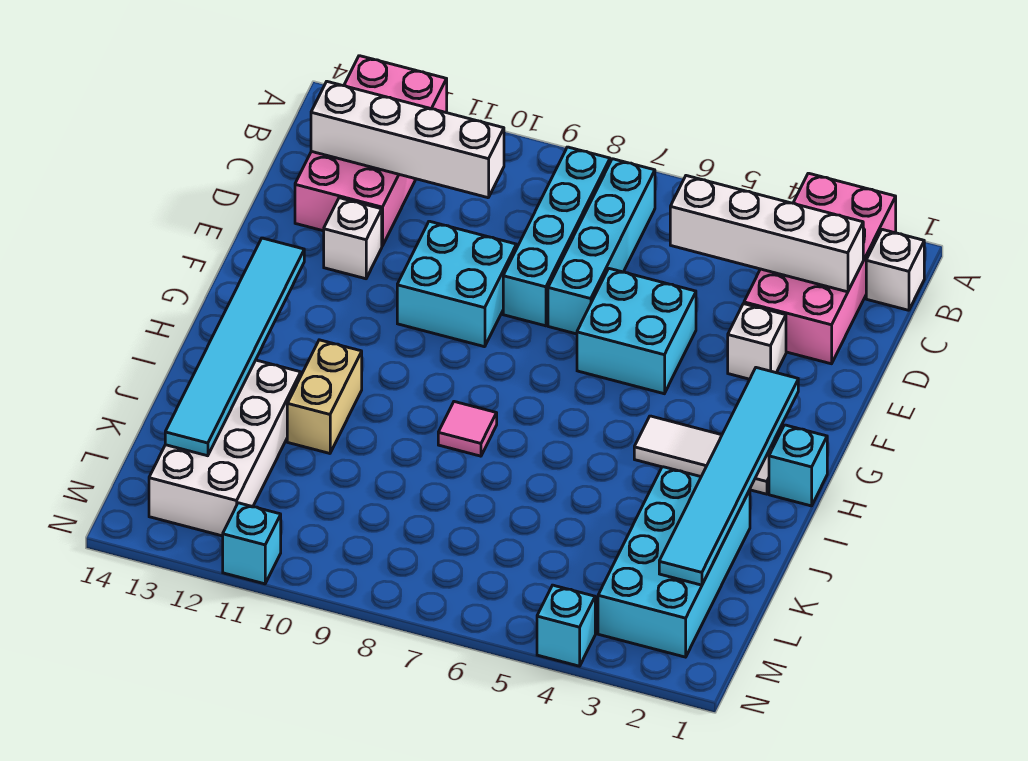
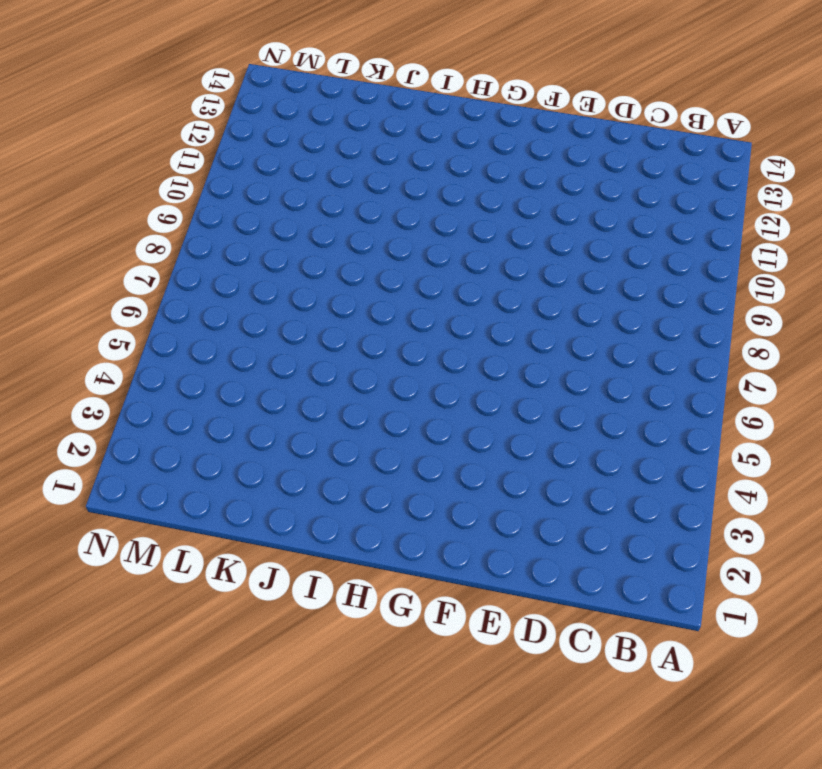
none -> pink 2x4 brick [744,173,896,364]
none -> pink 2x4 brick [295,56,447,246]
none -> white 1x1 brick [866,229,924,310]

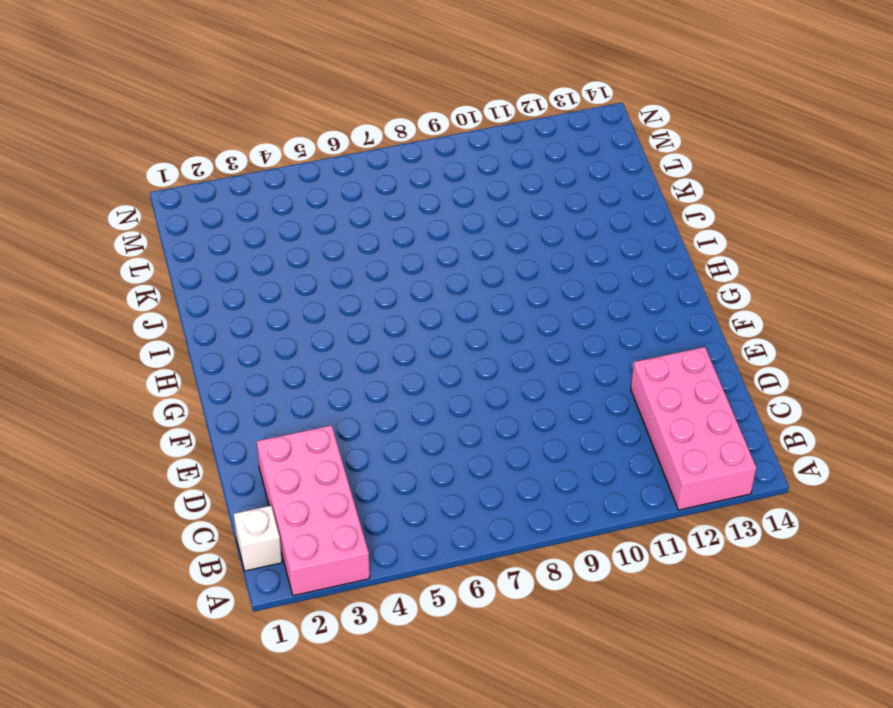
none -> cyan 1x4 brick [548,159,655,334]
none -> cyan 1x4 brick [503,147,610,326]
none -> white 1x1 brick [728,304,786,379]

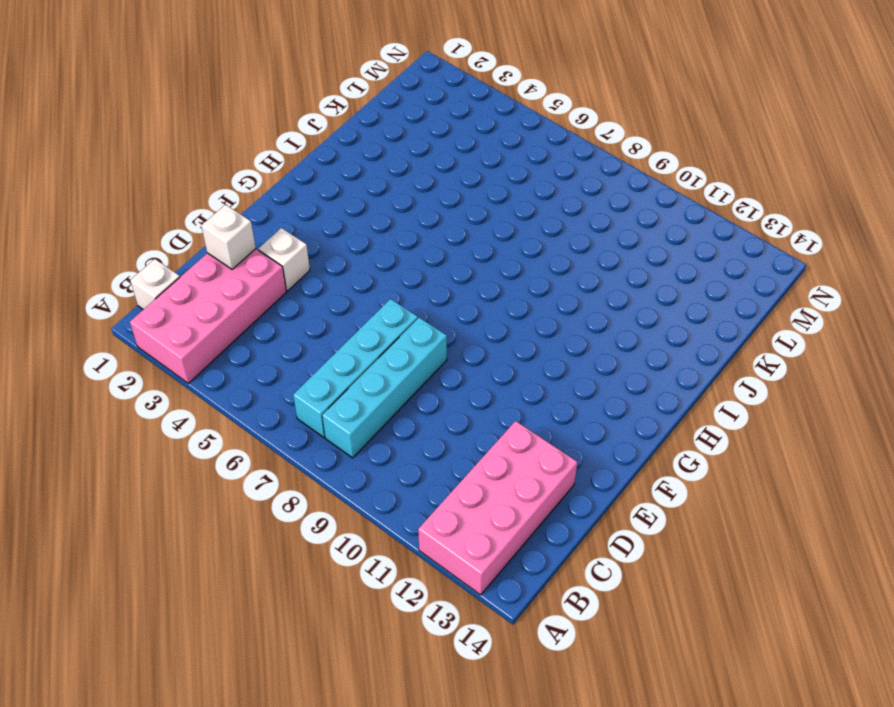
white 1x1 brick [201,205,256,269] -> white 1x1 brick moved to [324,198,382,279]
none -> cyan 2x2 brick [577,269,696,394]
none -> cyan 2x2 brick [397,221,516,347]
none -> cyan 1x1 brick [769,425,827,506]

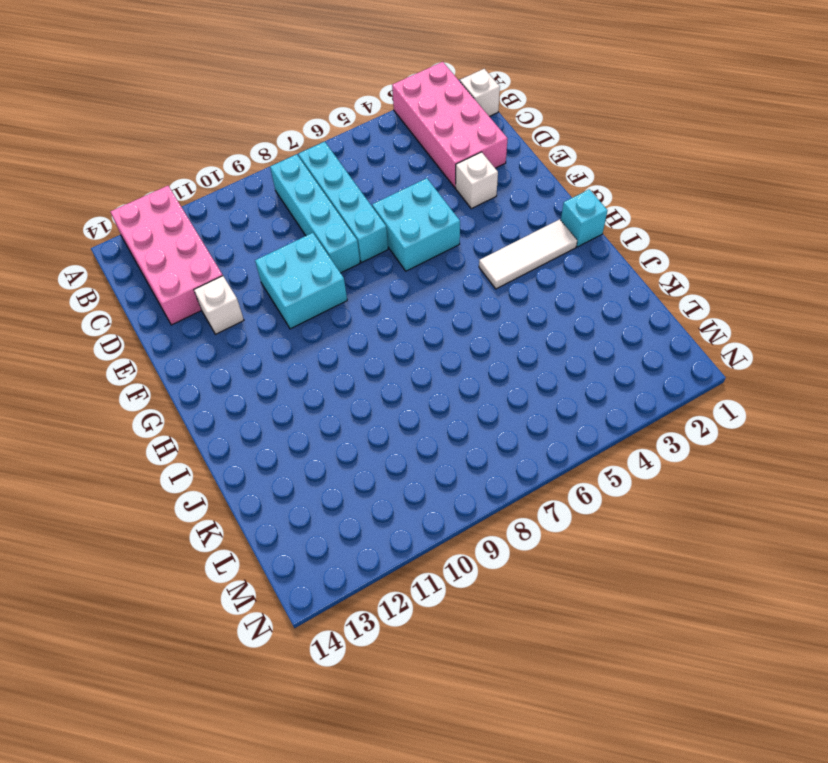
none -> pink 1x1 tile [438,402,497,456]
none -> tan 1x2 brick [287,340,362,453]
none -> cyan 2x4 brick [598,467,750,657]

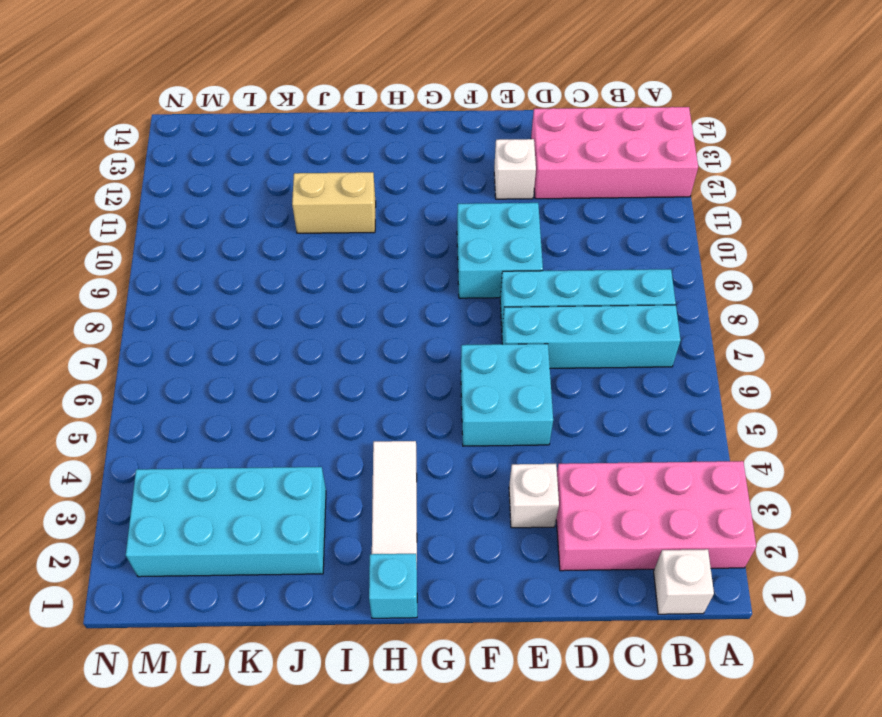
none -> pink 1x1 tile [438,402,497,456]
none -> white 2x4 brick [149,360,301,536]
none -> cyan 1x1 brick [537,585,595,666]

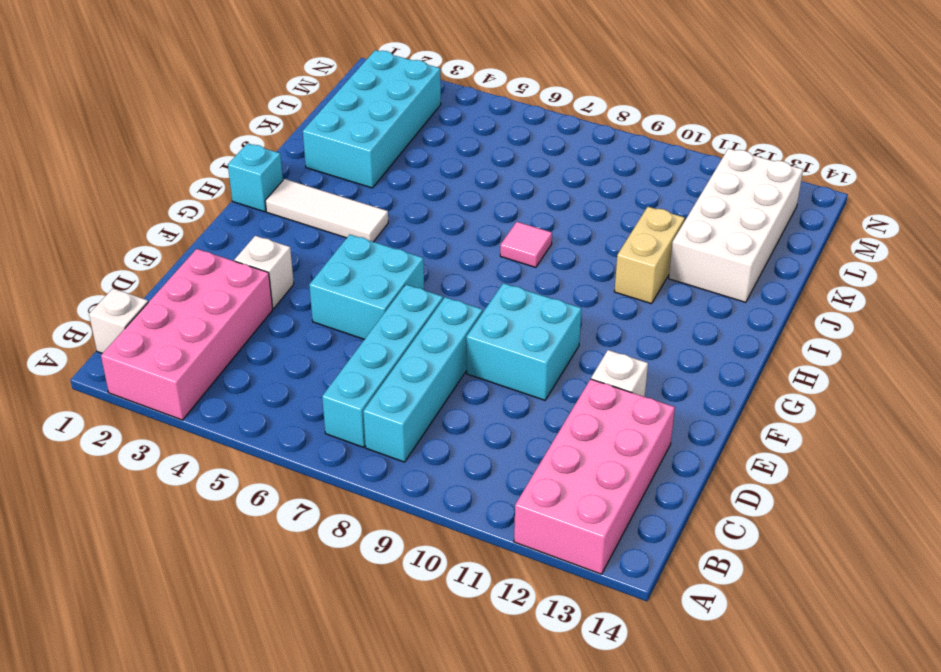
none -> cyan 1x1 brick [537,585,595,666]
none -> cyan 1x1 brick [223,503,281,584]
none -> white 1x4 brick [670,176,863,292]

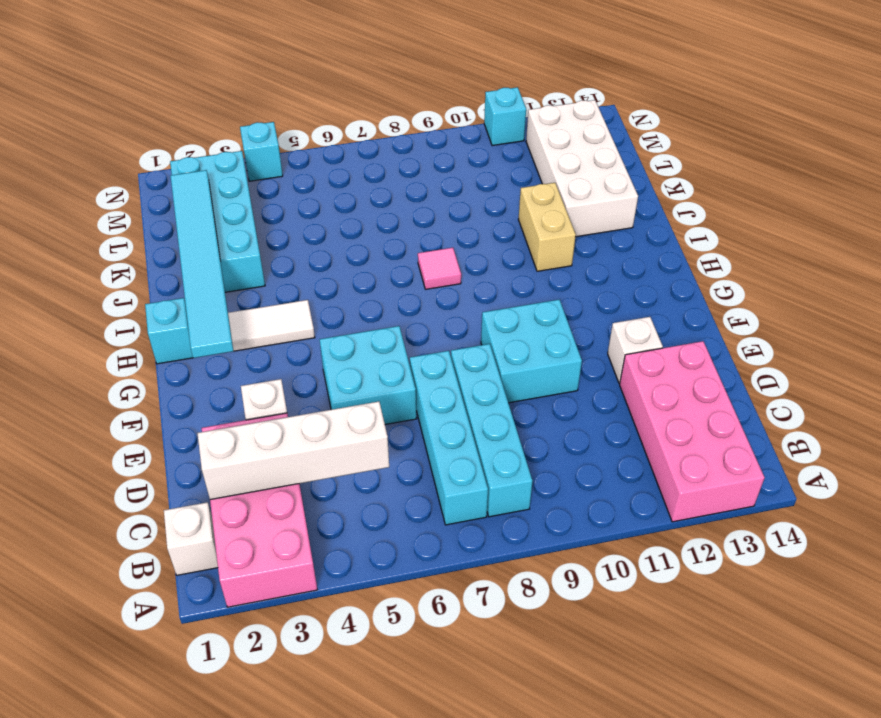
none -> white 1x4 brick [311,82,504,198]
none -> cyan 1x6 tile [165,238,304,456]

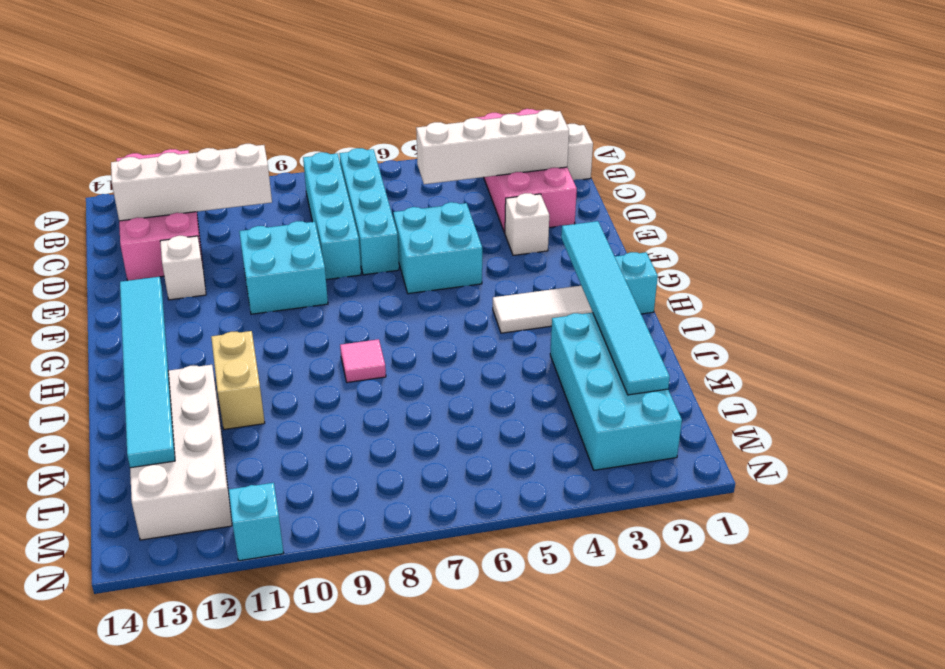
none -> cyan 1x1 brick [537,585,595,666]

